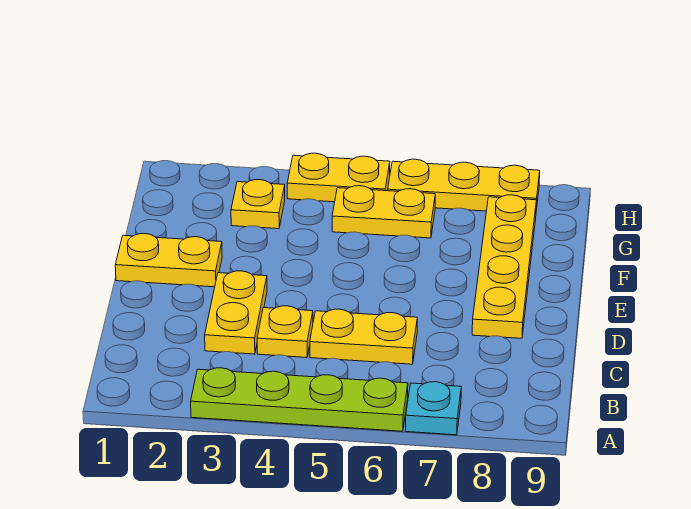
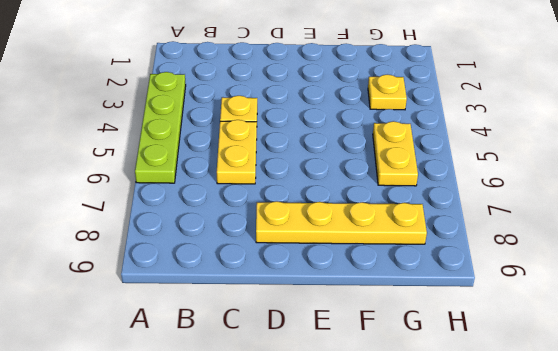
none -> cyan 1x1 plate [406,382,461,435]
none -> yellow 1x2 plate [205,271,267,354]

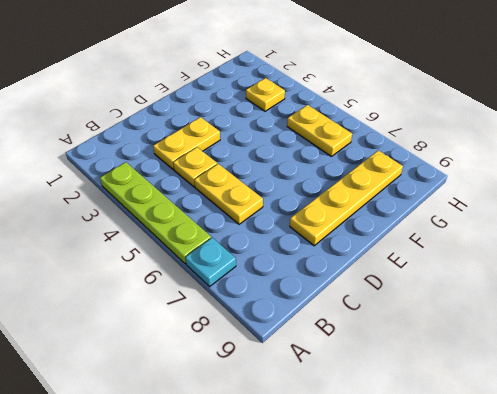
none -> yellow 1x2 plate [115,234,222,287]
none -> yellow 1x2 plate [287,153,390,202]

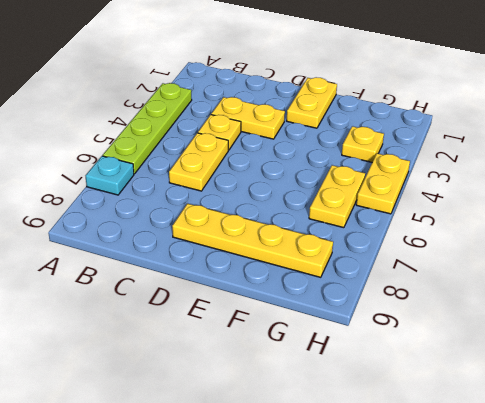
none -> yellow 1x3 plate [388,159,540,211]

